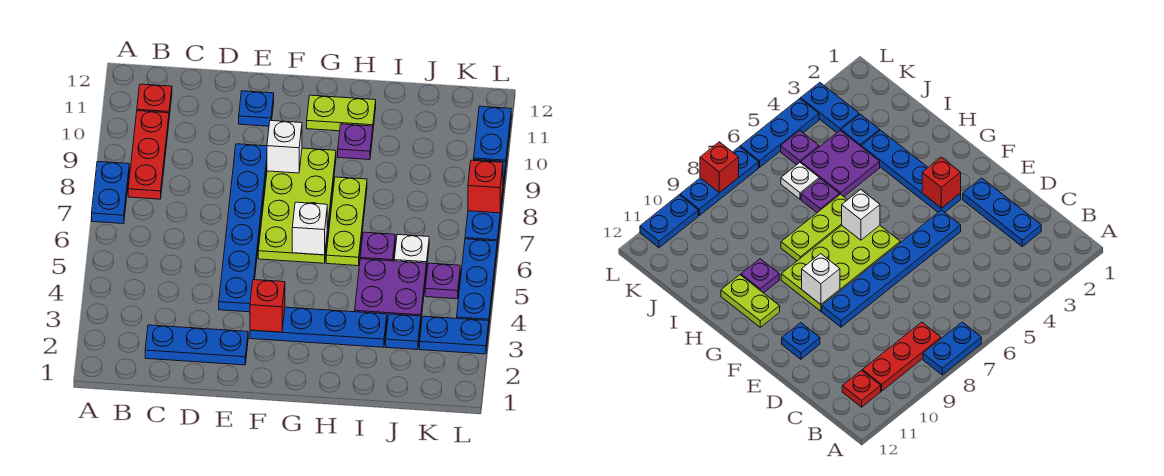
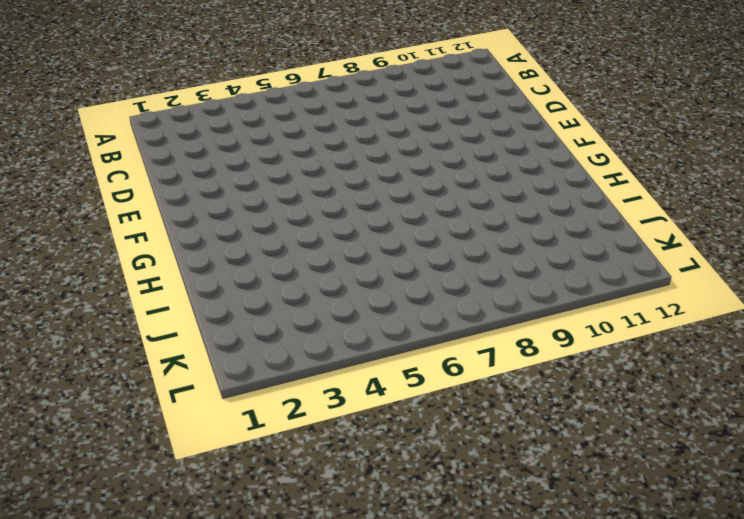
none -> blue 1x2 plate [92,162,129,224]
none -> red 1x3 plate [128,111,169,199]
none -> red 1x1 plate [137,84,172,116]

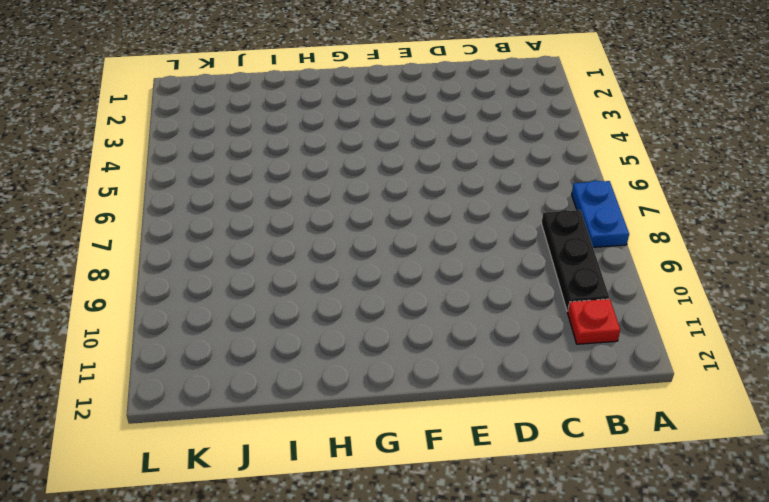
black 1x3 plate [542,210,609,311] -> red 1x3 plate [128,111,169,199]
none -> blue 1x3 plate [145,325,248,365]
none -> blue 1x6 plate [219,144,267,312]
none -> blue 1x1 plate [239,91,274,126]

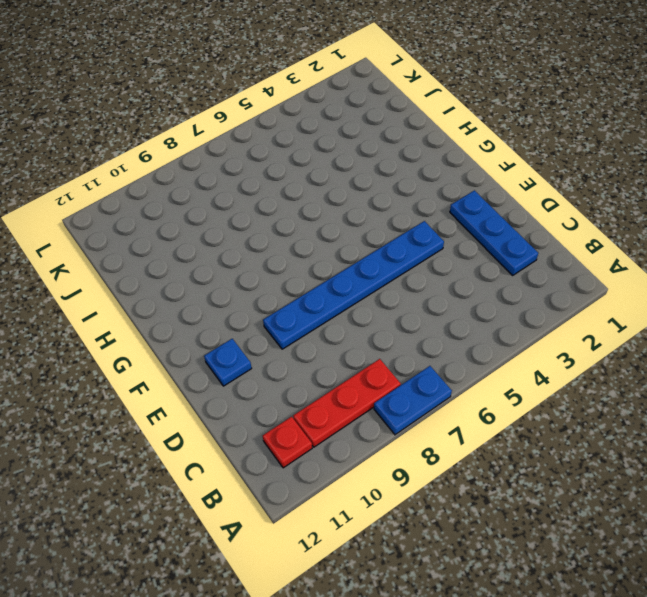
none -> blue 1x4 plate [250,307,387,347]
none -> lime 2x4 plate [258,148,336,263]
none -> lime 1x2 plate [307,95,376,131]

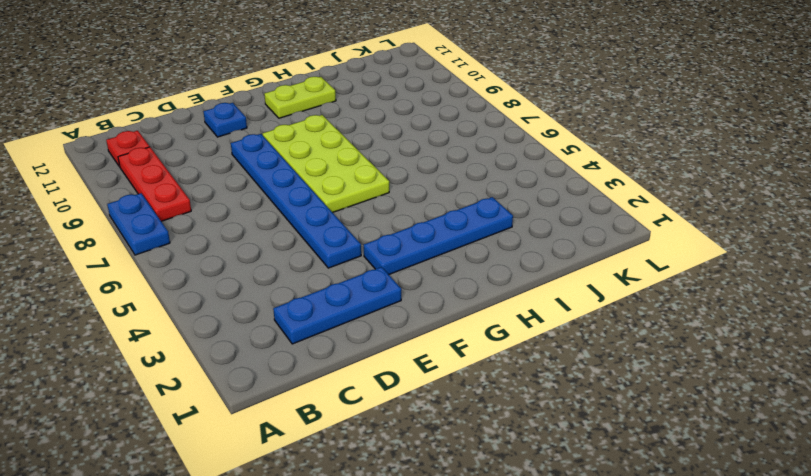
none -> lime 1x3 plate [326,177,367,266]
none -> purple 1x1 plate [338,124,373,160]
none -> purple 2x2 plate [355,259,427,321]

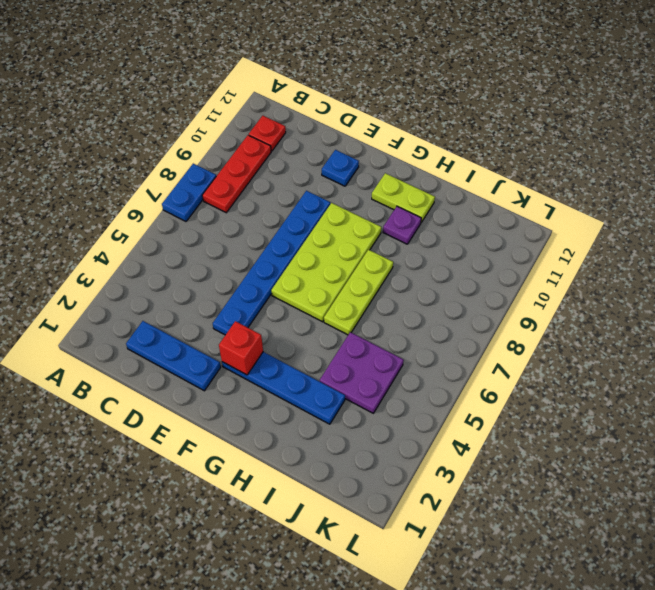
none -> purple 1x1 plate [360,232,395,261]
none -> blue 1x1 plate [386,314,421,350]
none -> white 1x1 plate [394,235,429,263]

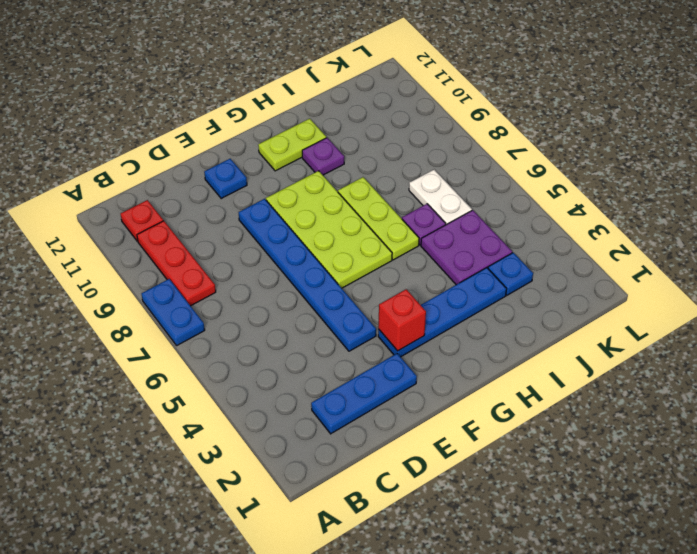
white 1x2 plate [409,170,472,225] -> white 1x1 plate [394,235,429,263]
none -> blue 1x2 plate [420,316,489,354]
none -> purple 1x1 plate [425,263,460,299]
none -> blue 1x3 plate [457,239,497,322]

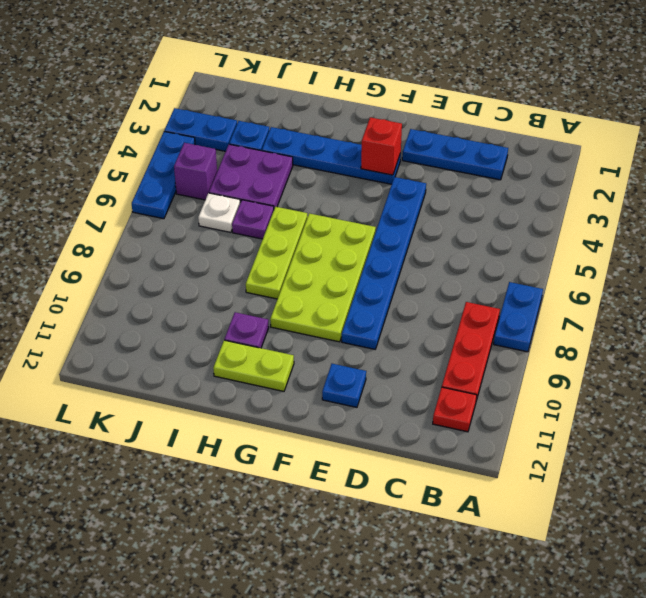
purple 1x1 brick [174,143,217,200] -> purple 1x1 plate [425,263,460,299]
none -> blue 1x3 plate [465,159,506,247]
none -> blue 1x2 plate [474,106,511,163]
none -> white 1x1 brick [267,121,302,173]

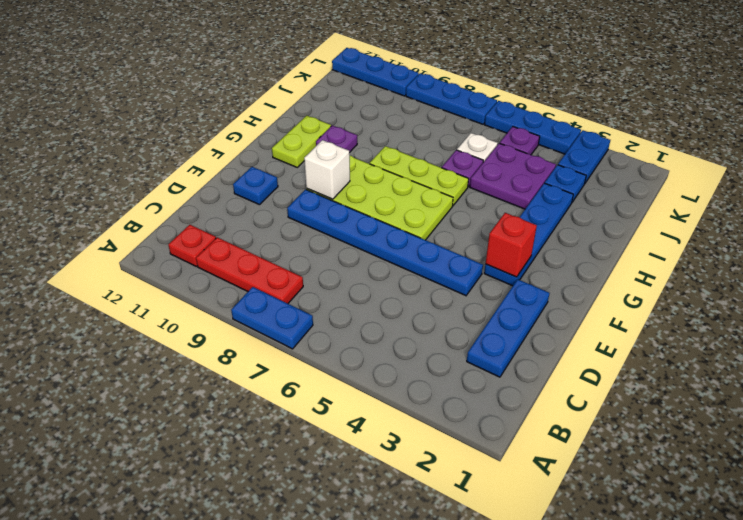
blue 1x3 plate [332,48,419,96] -> blue 1x2 plate [474,106,511,163]
none -> white 1x1 brick [292,202,327,255]
none -> red 1x1 brick [468,160,503,213]

